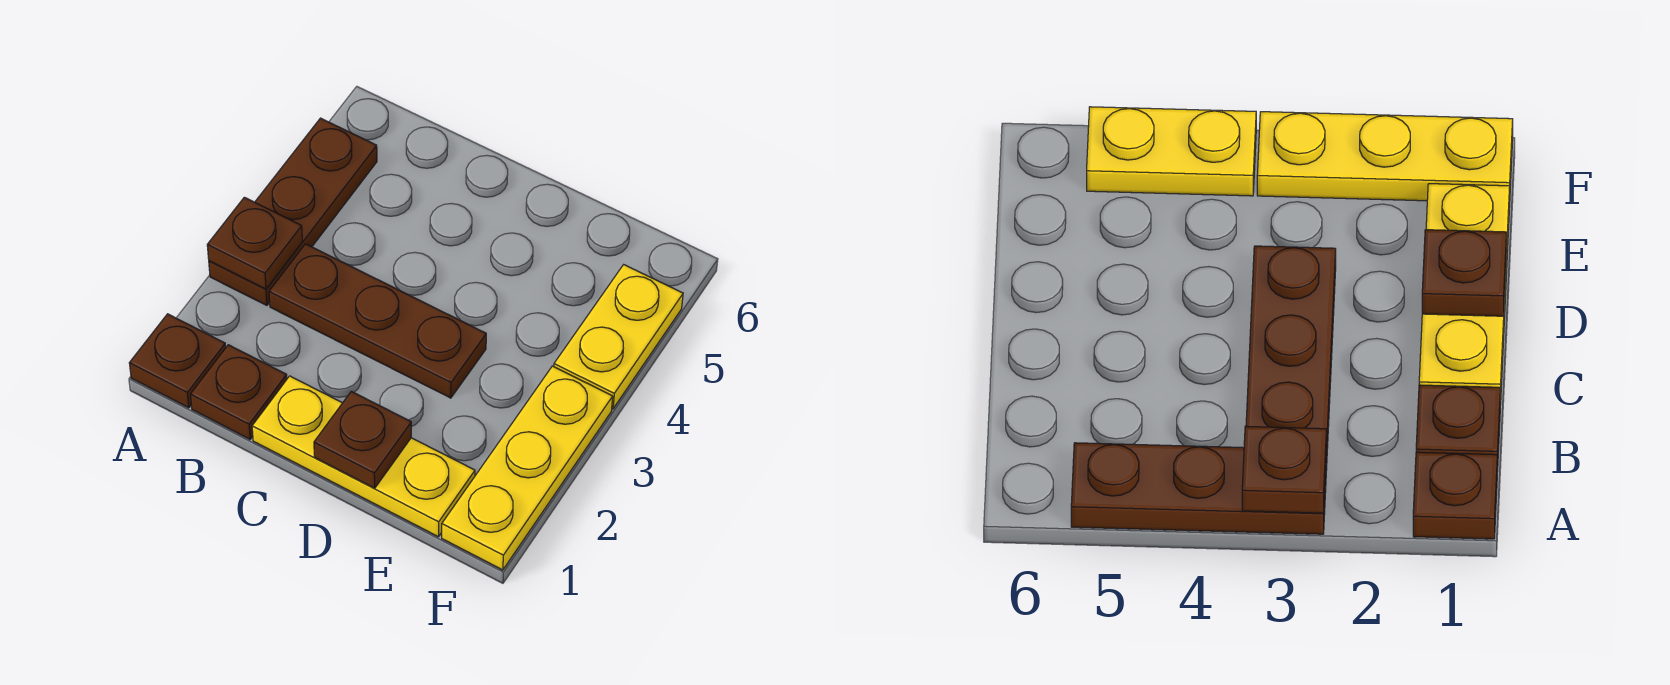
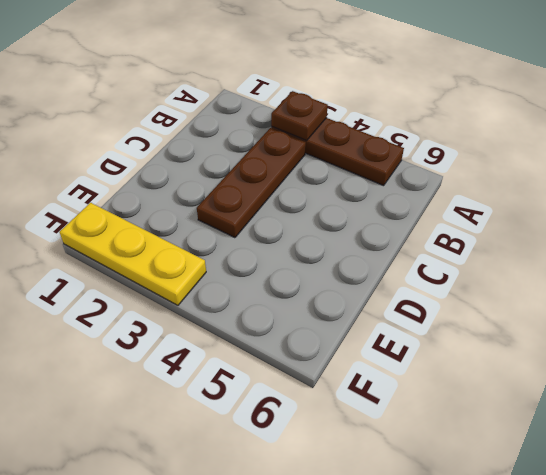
none -> brown 1x1 plate [129,314,226,408]
none -> brown 1x1 plate [190,345,287,439]

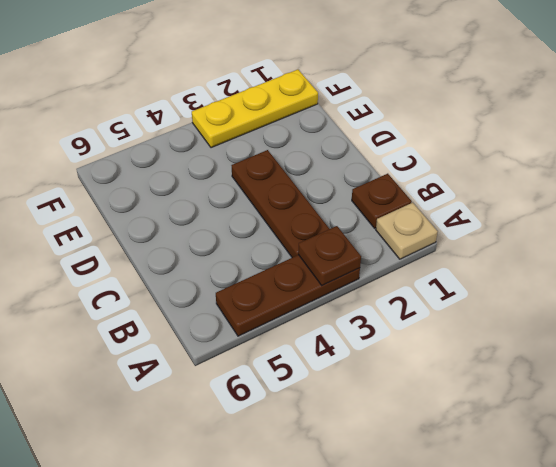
tan 1x1 plate [376,203,438,259] -> brown 1x1 plate [129,314,226,408]
none -> yellow 1x3 plate [252,376,475,537]
none -> yellow 1x2 plate [554,265,683,409]

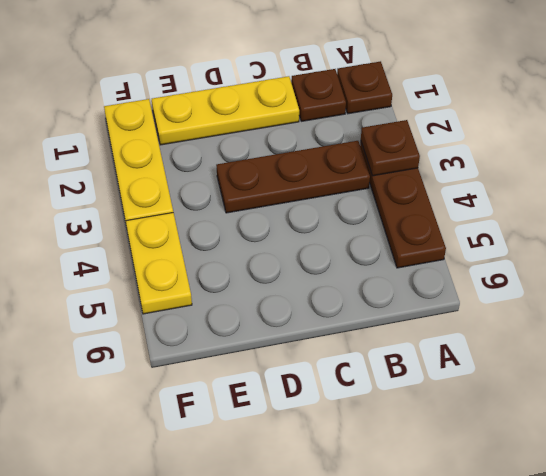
none -> brown 1x1 plate [314,391,411,488]

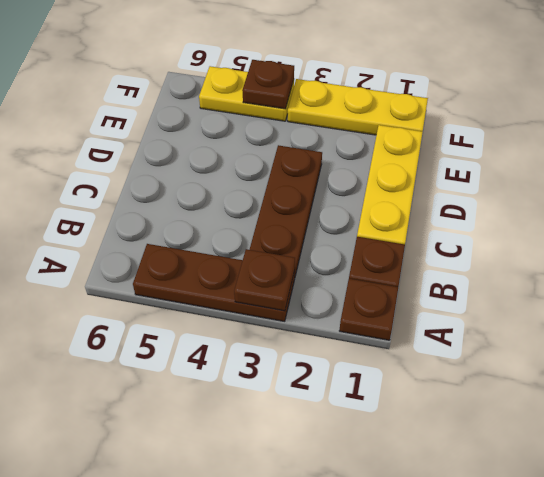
brown 1x1 plate [242,60,294,109] -> brown 1x1 plate moved to [314,391,411,488]

